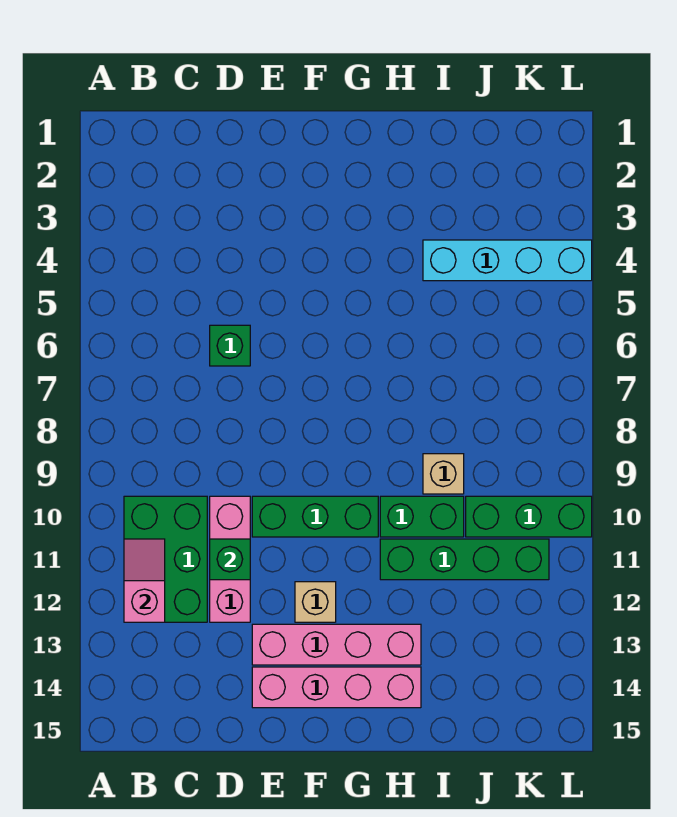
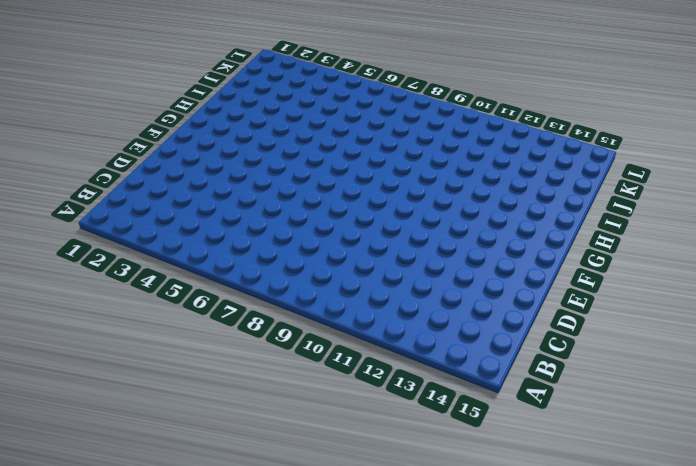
none -> green 2x3 brick [124,496,207,622]
none -> green 1x1 brick [210,325,250,366]
none -> pink 1x3 brick [210,496,250,622]

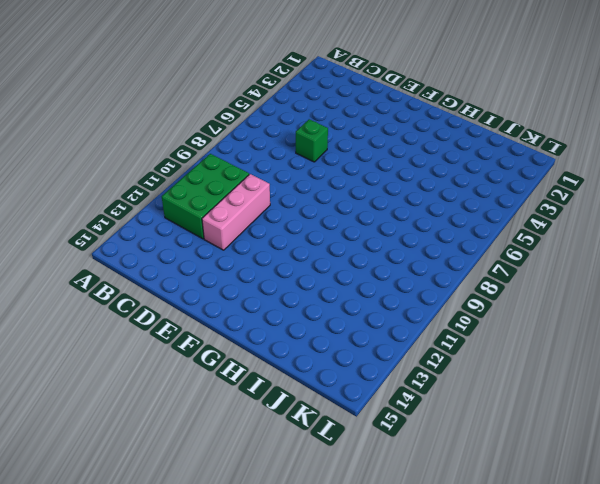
none -> green 1x3 brick [252,496,378,537]
none -> pink 1x4 brick [252,624,421,665]
none -> pink 1x4 brick [252,667,421,708]

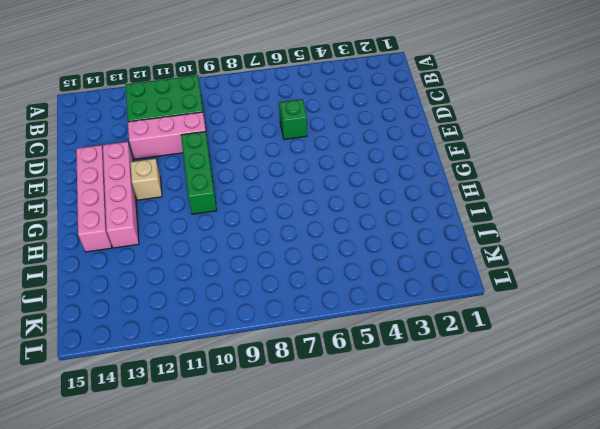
none -> green 1x2 brick [380,496,464,537]
none -> green 1x4 brick [380,539,549,580]
none -> cyan 1x4 brick [423,240,592,281]

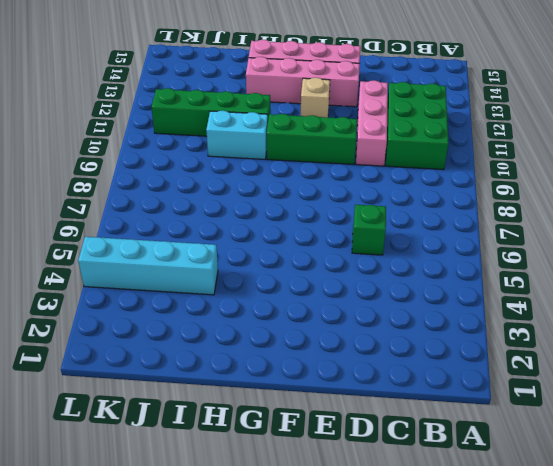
cyan 1x2 brick [206,111,268,159] -> green 1x2 brick [380,496,464,537]
none -> tan 1x1 brick [423,454,464,494]
none -> green 1x3 brick [466,496,592,537]
none -> pink 1x2 slope [124,539,165,622]

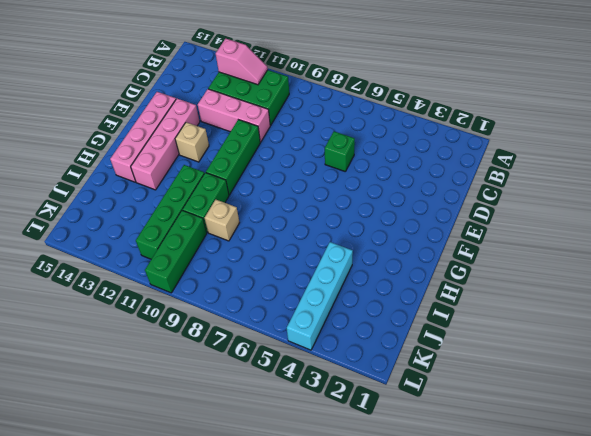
none -> green 1x1 brick [210,539,250,580]

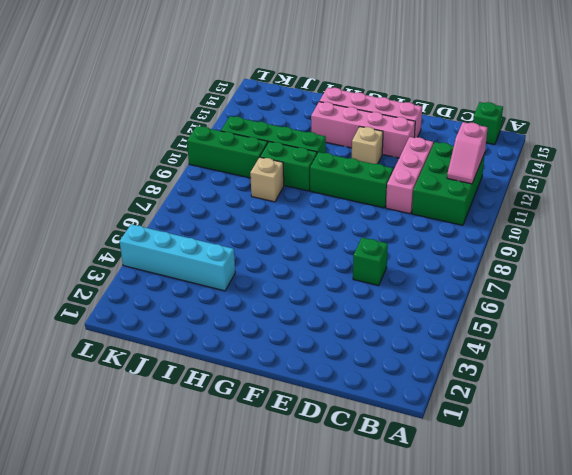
green 1x1 brick [473,102,503,145] -> green 1x1 brick moved to [210,539,250,580]

